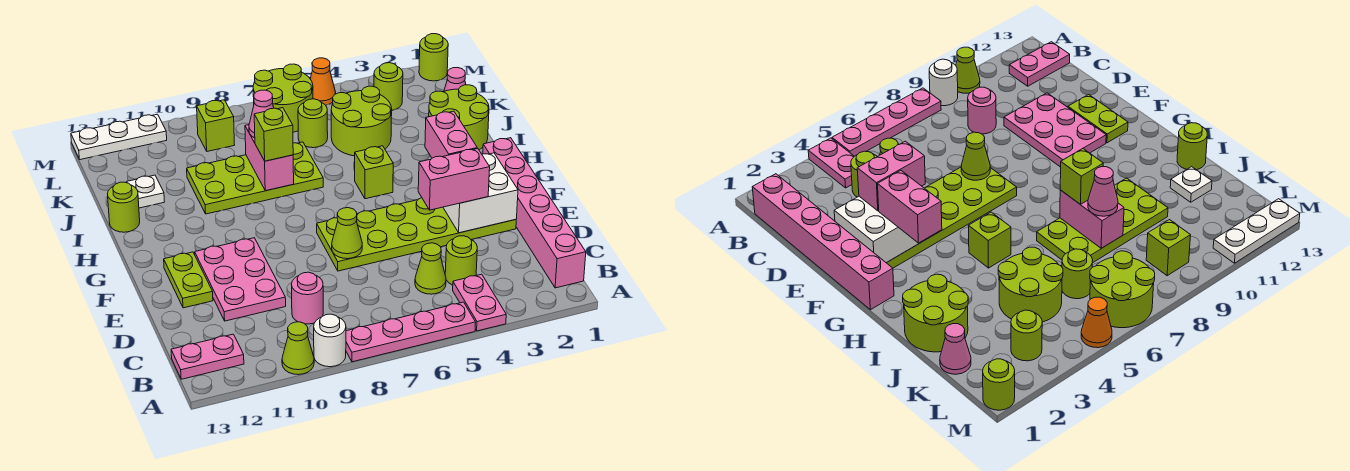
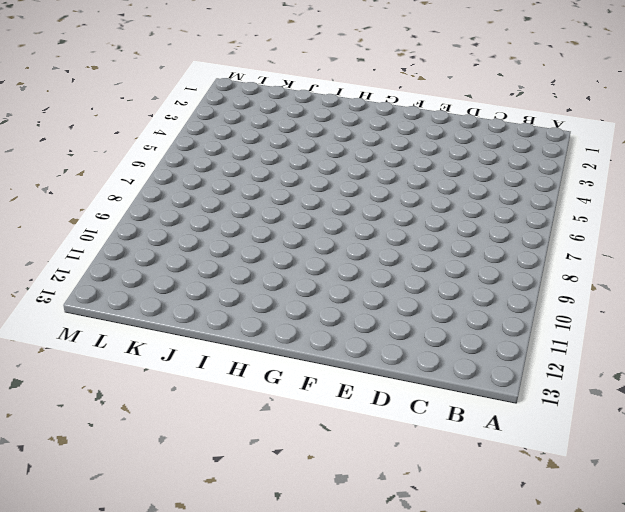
none -> pink 1x2 plate [453,274,506,331]
none -> pink 1x4 plate [346,302,476,362]
none -> white 1x1 round brick [314,314,346,367]
none -> lime 1x1 cone [282,322,314,375]

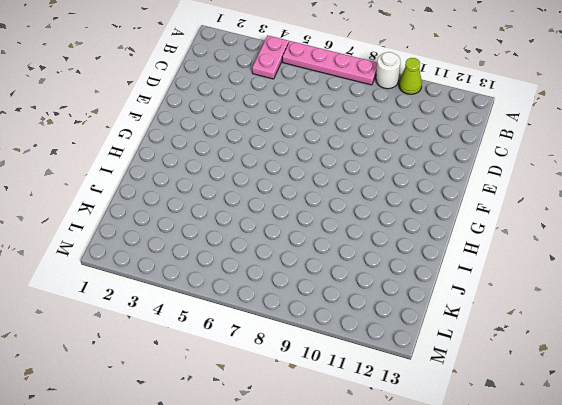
none -> pink 1x6 brick [483,138,586,288]
none -> pink 1x2 plate [171,334,244,379]
none -> lime 1x1 round brick [445,236,477,285]
none -> lime 1x1 cone [415,243,446,294]

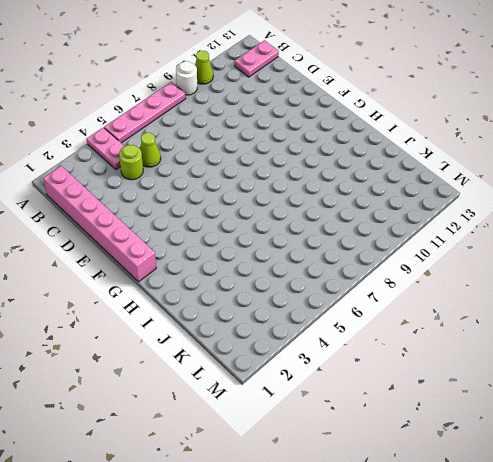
none -> pink 1x1 round brick [291,272,323,324]
none -> pink 2x3 plate [195,238,286,321]
none -> lime 2x6 plate [317,198,516,271]
none -> lime 1x2 plate [164,252,213,308]

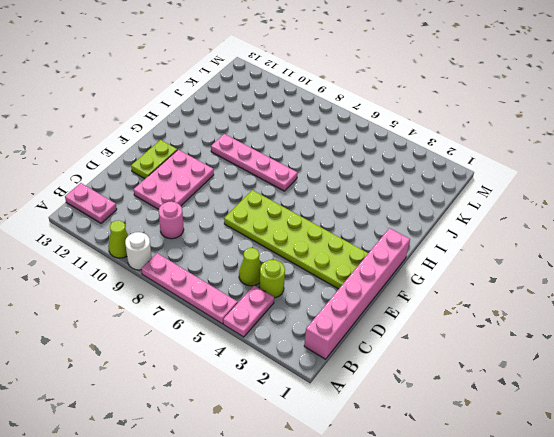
pink 1x4 plate [211,134,297,191] -> none
none -> lime 1x1 brick [355,146,393,199]
none -> lime 2x2 round brick [429,85,489,150]
none -> lime 2x4 plate [187,142,323,214]
none -> lime 1x1 round brick [108,182,140,232]

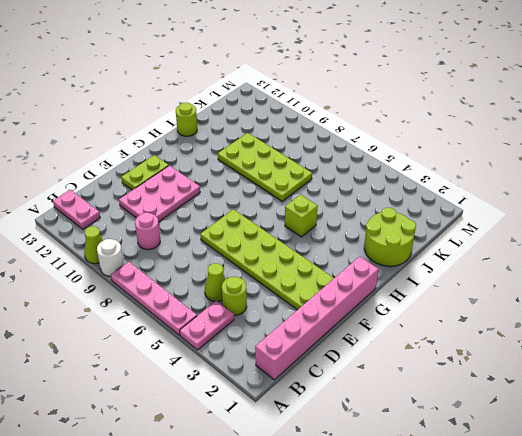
none -> lime 2x2 round brick [331,86,392,156]
none -> white 1x1 plate [127,175,164,208]
none -> pink 1x1 cone [444,68,466,91]
none -> lime 1x1 round brick [298,99,328,148]

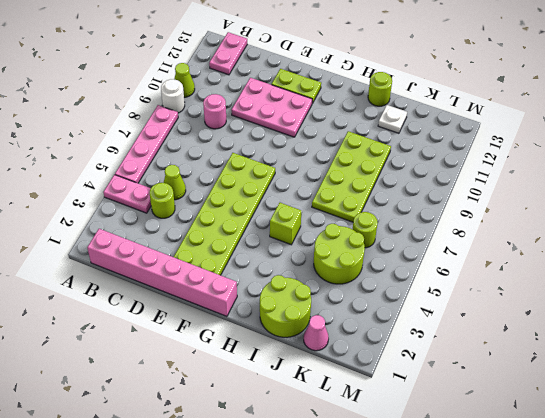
none -> lime 1x1 round brick [374,63,403,110]
none -> lime 2x2 round brick [253,64,313,132]
none -> lime 1x1 brick [197,100,235,151]
none -> lime 1x1 round brick [419,34,448,81]

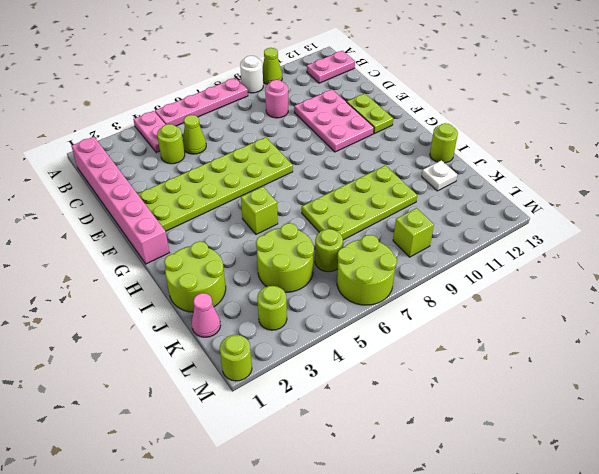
none -> orange 1x1 cone [310,58,336,105]
none -> white 1x3 plate [71,114,167,160]
none -> white 2x2 brick [443,153,518,233]
none -> lime 1x1 cone [332,208,362,259]

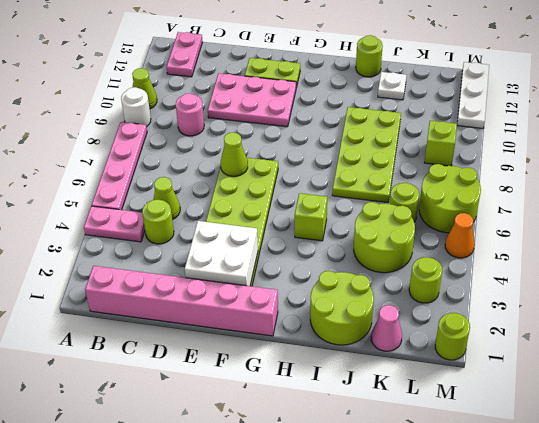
none -> pink 1x2 brick [245,125,294,191]
none -> pink 1x2 brick [418,149,490,210]
none -> pink 1x2 brick [425,111,477,158]
none -> lime 1x1 brick [254,108,293,161]

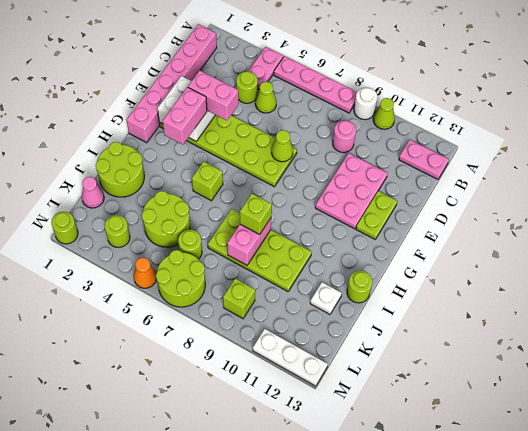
none -> pink 1x1 cone [249,90,274,138]

